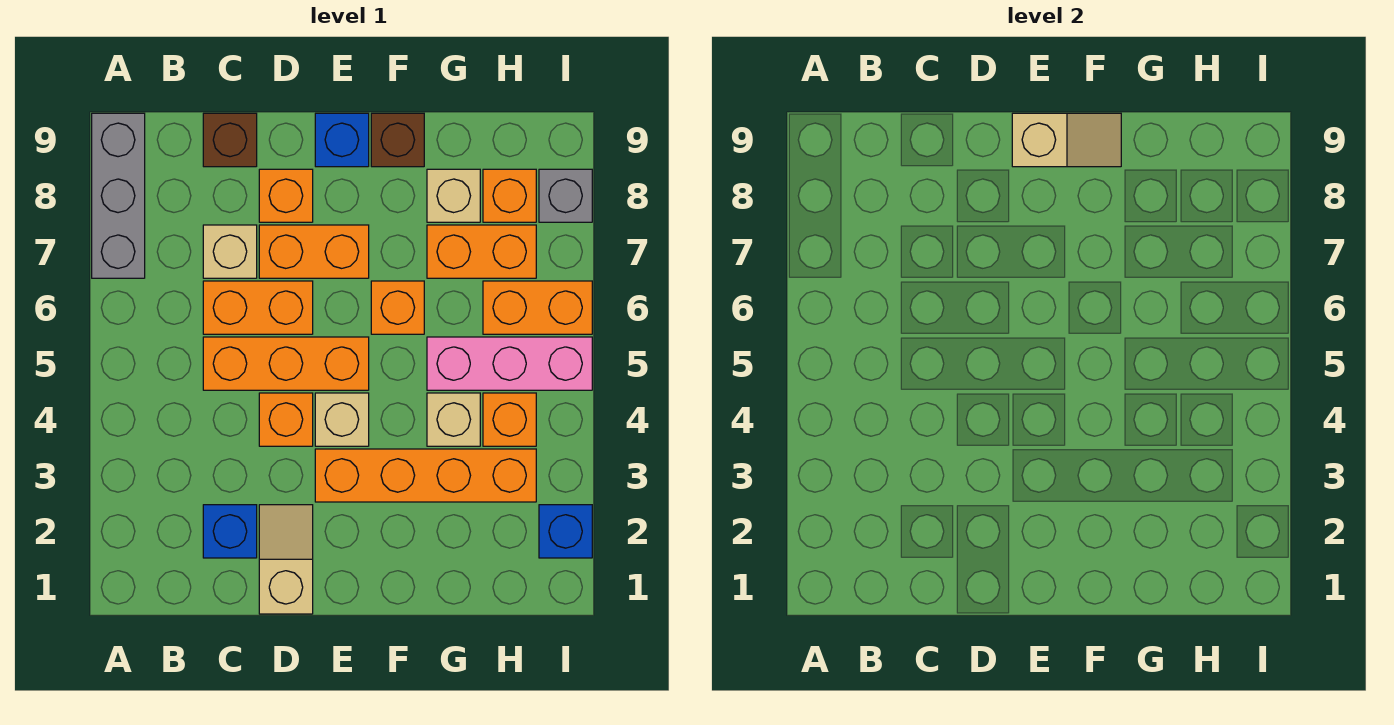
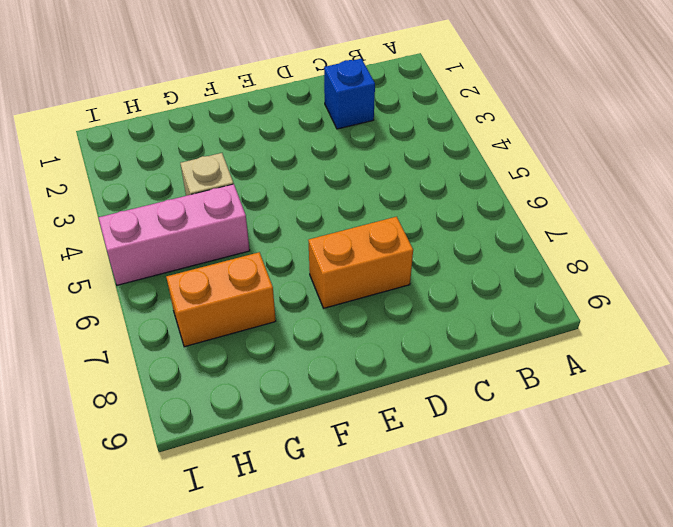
none -> grey 1x3 brick [92,113,145,278]
none -> orange 1x3 brick [203,337,369,390]
none -> orange 1x2 brick [203,281,313,334]

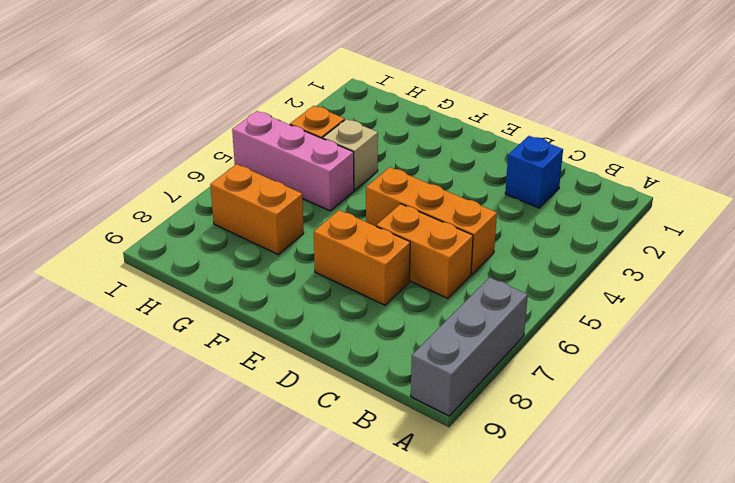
none -> tan 1x1 brick [203,225,257,278]
none -> brown 1x1 brick [203,113,257,167]
none -> tan 1x2 slope [259,505,313,614]

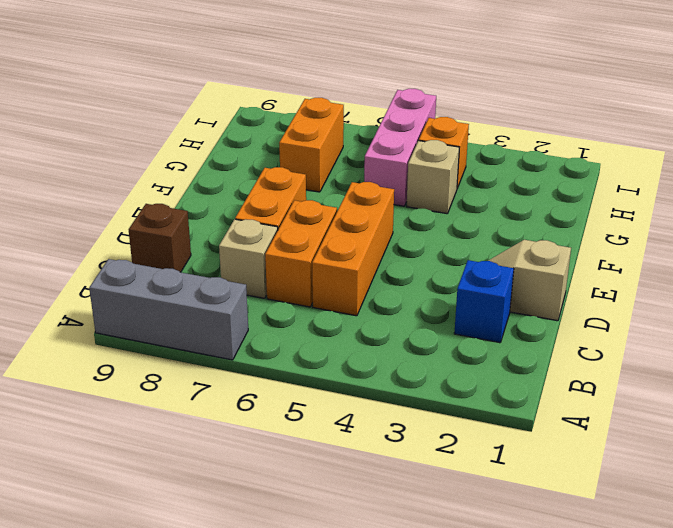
none -> orange 1x1 brick [259,393,313,446]
none -> orange 1x1 brick [259,169,313,222]
none -> orange 1x4 brick [315,449,536,502]

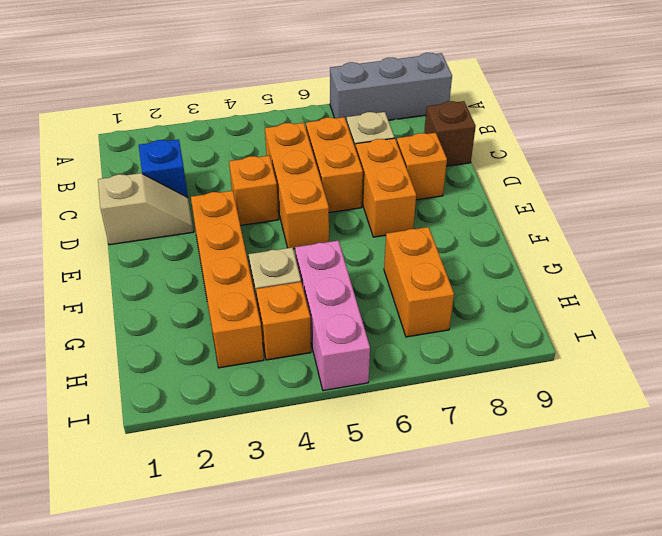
none -> tan 1x1 brick [315,393,369,446]
none -> blue 1x1 brick [315,113,369,167]
none -> orange 1x1 brick [371,281,424,334]

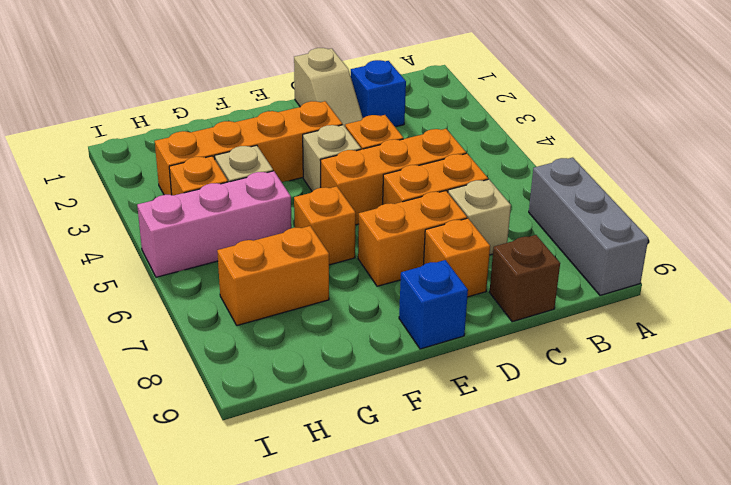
none -> brown 1x1 brick [371,113,424,167]
none -> tan 1x1 brick [427,169,480,222]
none -> orange 1x2 brick [483,281,592,334]

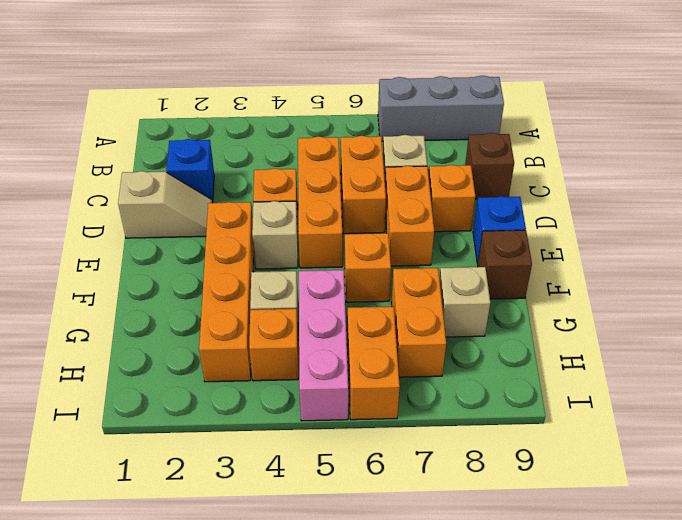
none -> orange 1x1 brick [483,169,536,222]
none -> blue 1x1 brick [539,505,592,558]
none -> grey 1x1 brick [539,169,592,222]

